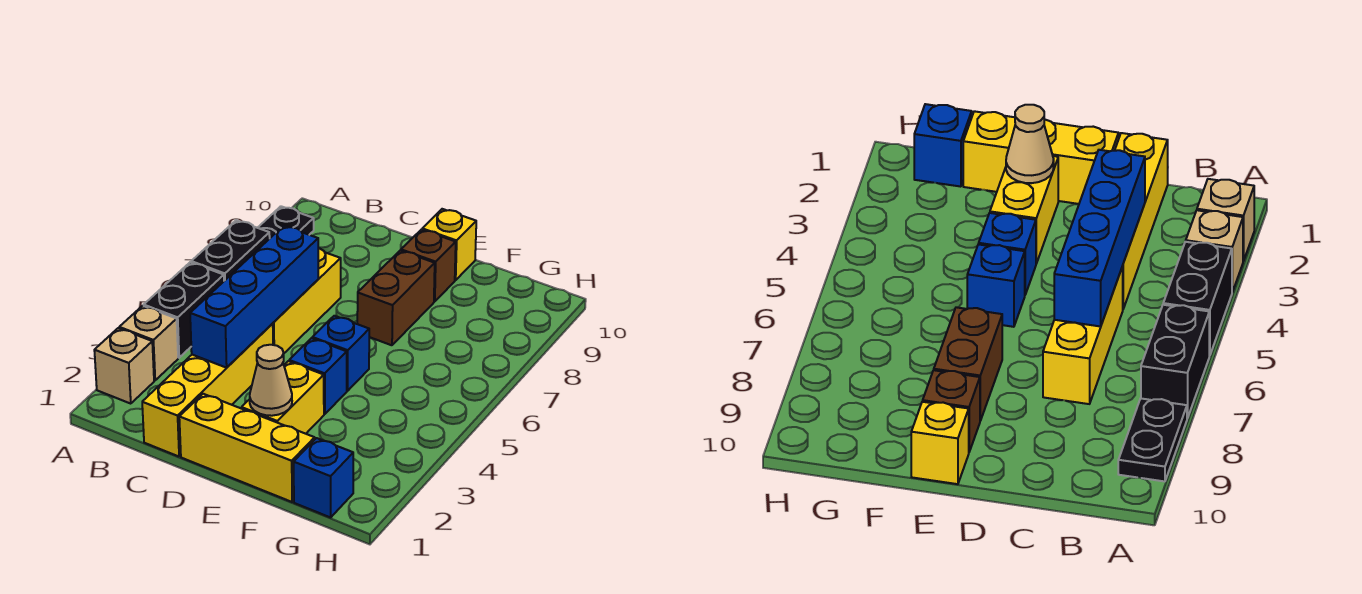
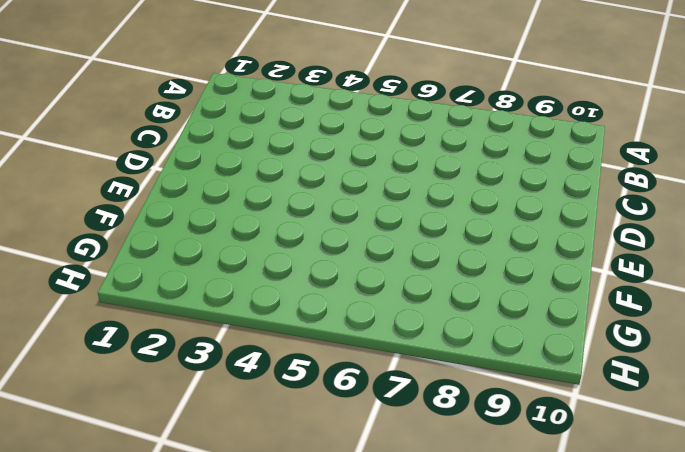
none -> tan 1x1 brick [94,328,154,404]
none -> tan 1x1 brick [119,306,178,380]
none -> black 1x2 brick [144,262,224,358]

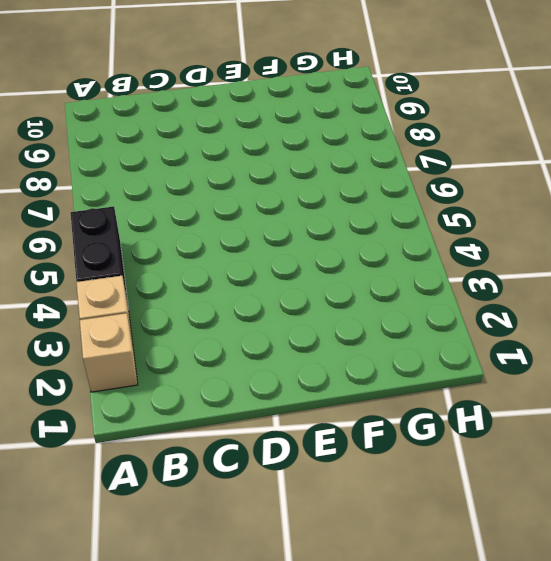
none -> black 1x2 brick [191,220,270,281]
none -> black 1x2 plate [258,206,314,238]
none -> yellow 1x4 brick [142,323,273,456]

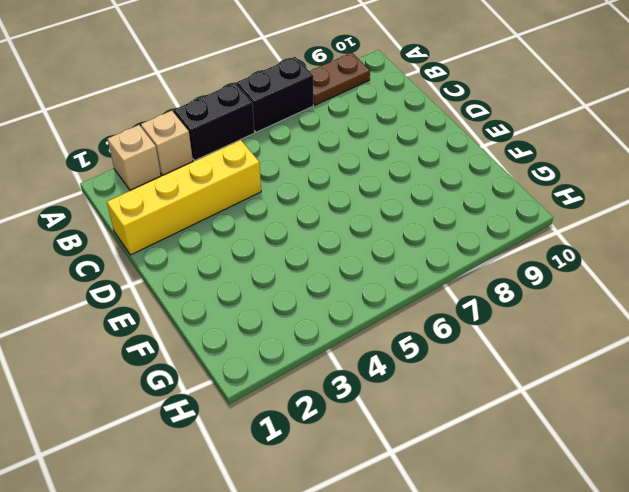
brown 1x2 plate [310,53,370,105] -> black 1x2 plate [258,206,314,238]
none -> yellow 1x3 brick [273,248,341,353]
none -> yellow 1x3 brick [179,394,315,502]
none -> yellow 1x2 brick [242,361,324,434]

